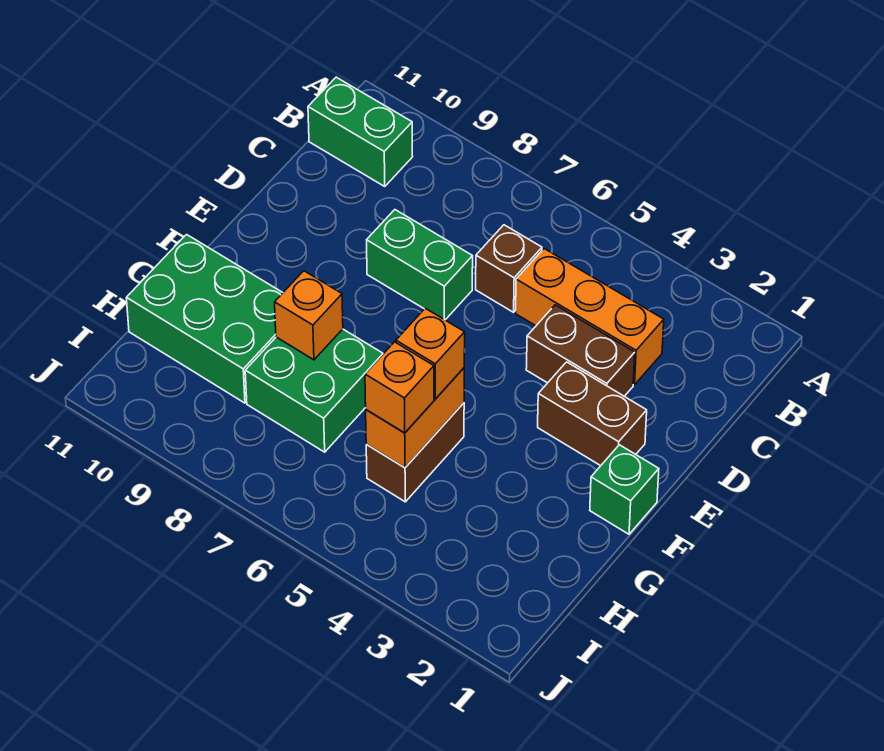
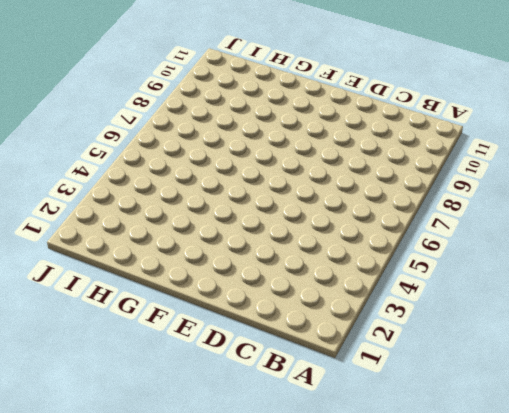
none -> green 1x2 brick [308,77,413,186]
none -> orange 1x3 brick [516,249,664,385]
none -> brown 1x1 brick [476,225,542,312]

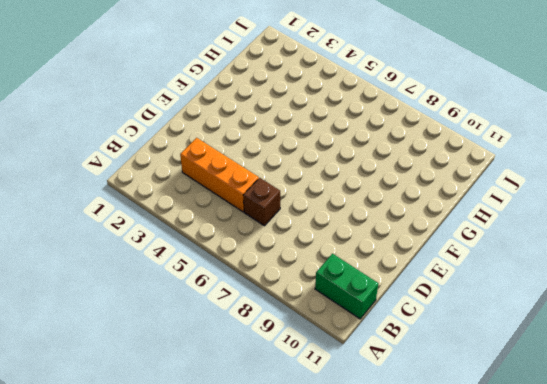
none -> brown 1x2 brick [526,305,635,396]
none -> green 1x2 brick [367,210,473,320]
none -> brown 1x2 brick [538,362,647,466]

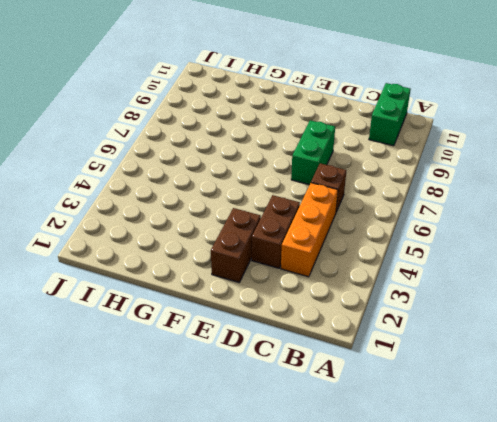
none -> green 1x1 brick [590,445,659,534]
none -> brown 1x2 brick [366,403,464,502]
none -> green 2x2 brick [245,329,383,452]

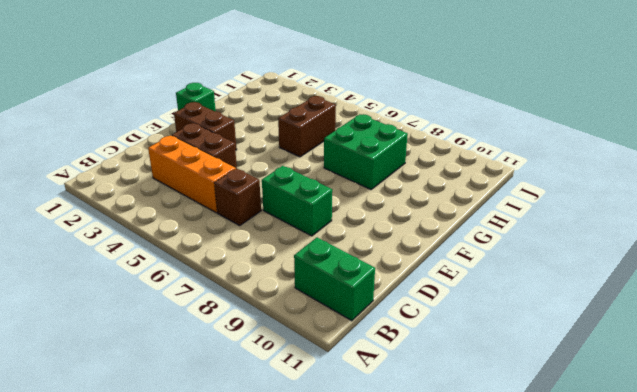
none -> green 2x3 brick [126,235,283,403]
none -> orange 1x2 brick [366,368,464,468]
none -> orange 1x1 brick [275,271,343,360]

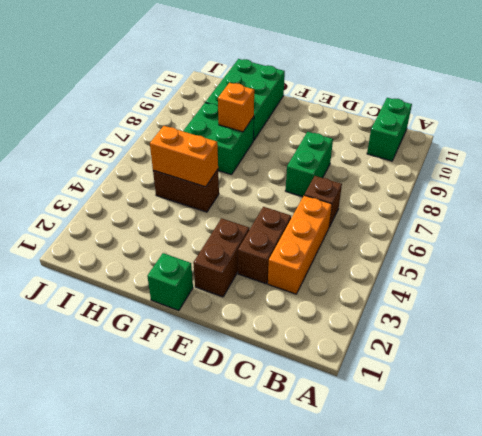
none -> orange 1x1 brick [396,308,465,399]
none -> orange 1x1 brick [365,342,434,433]

